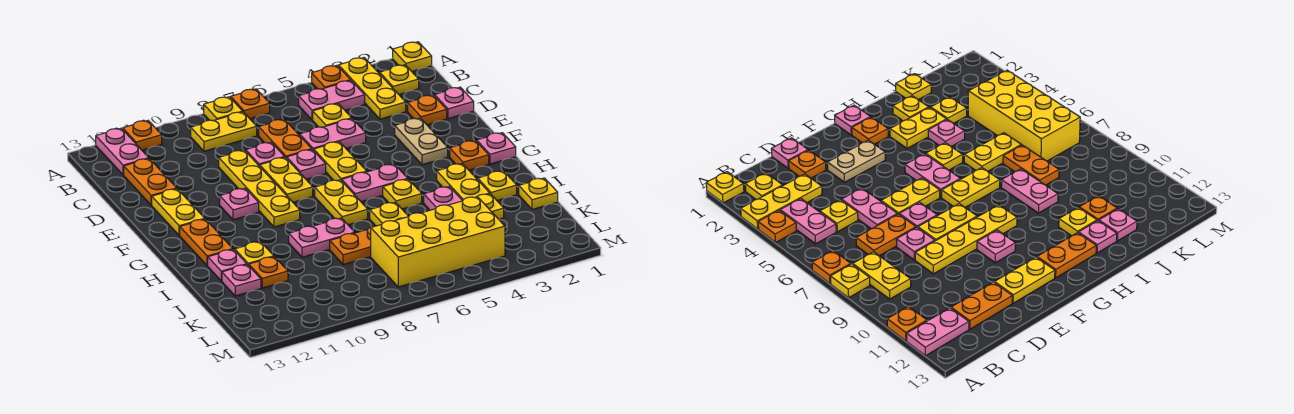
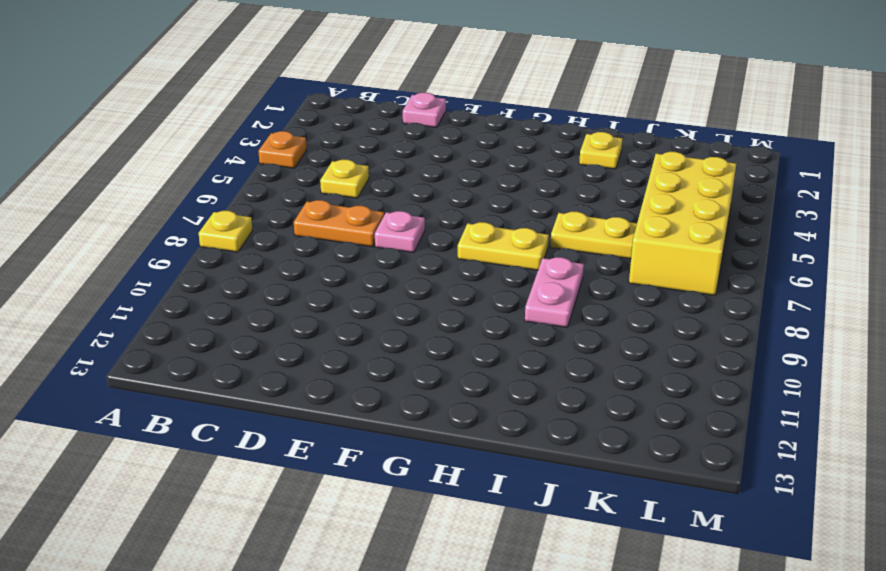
none -> yellow 1x1 plate [393,42,432,71]
none -> yellow 1x3 plate [339,58,406,119]
none -> orange 1x1 plate [231,89,270,119]
none -> orange 1x1 plate [123,121,162,150]

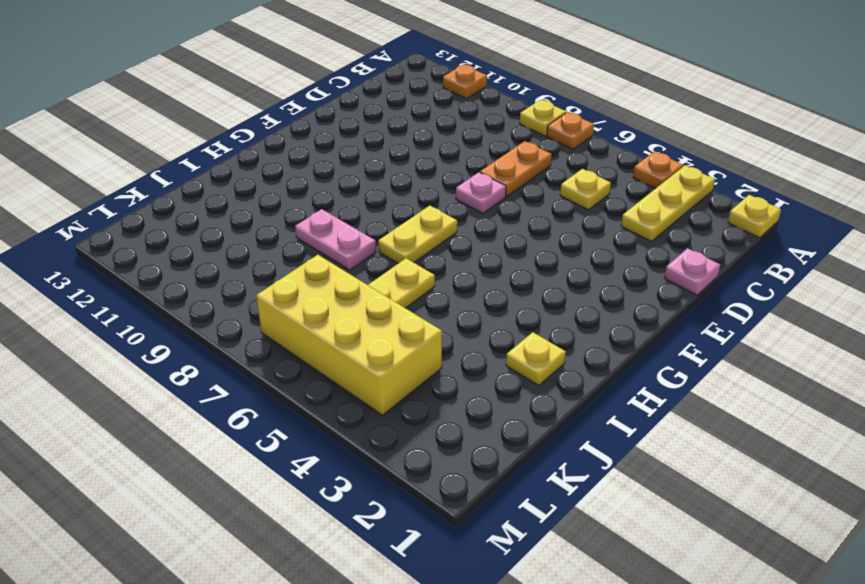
none -> pink 1x2 plate [96,128,149,175]
none -> yellow 1x1 plate [380,65,419,94]
none -> pink 1x2 plate [299,81,365,120]
none -> yellow 1x2 plate [191,112,257,151]

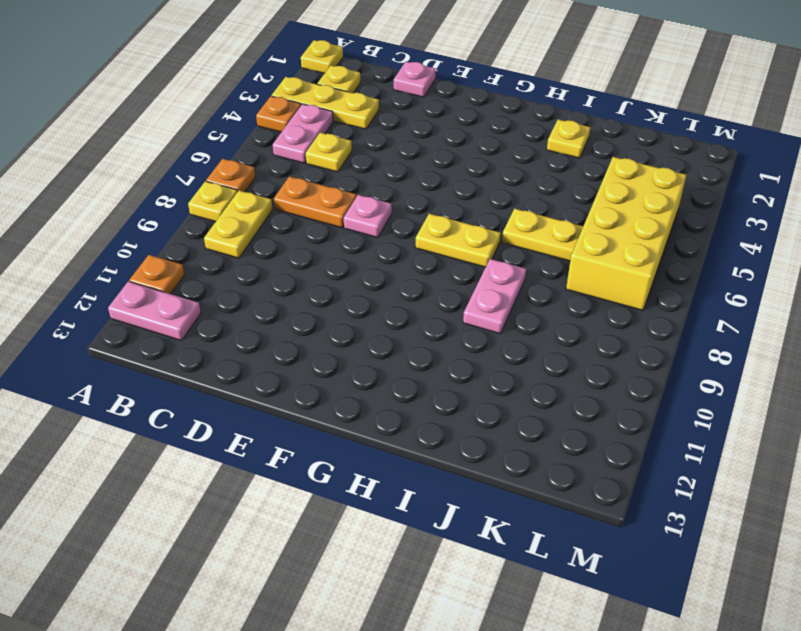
none -> orange 1x2 plate [124,159,177,205]
none -> orange 1x1 plate [408,95,447,125]
none -> pink 1x2 plate [300,119,366,151]
none -> pink 1x1 plate [246,142,285,166]

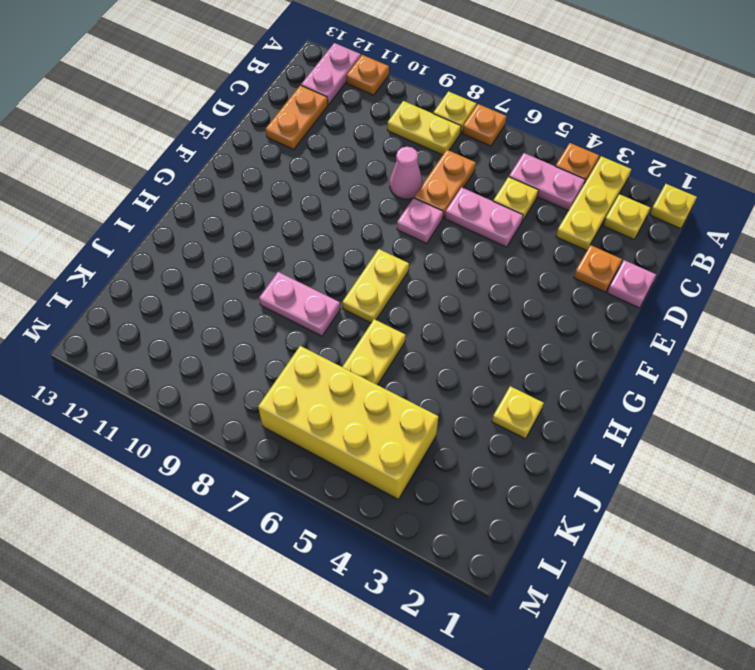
pink 1x1 cone [390,147,423,199] -> pink 1x1 plate [246,142,285,166]
none -> yellow 1x4 plate [219,150,300,227]
none -> tan 1x2 plate [395,118,448,165]
none -> yellow 1x2 plate [314,142,367,181]
none -> yellow 1x2 plate [260,157,313,202]

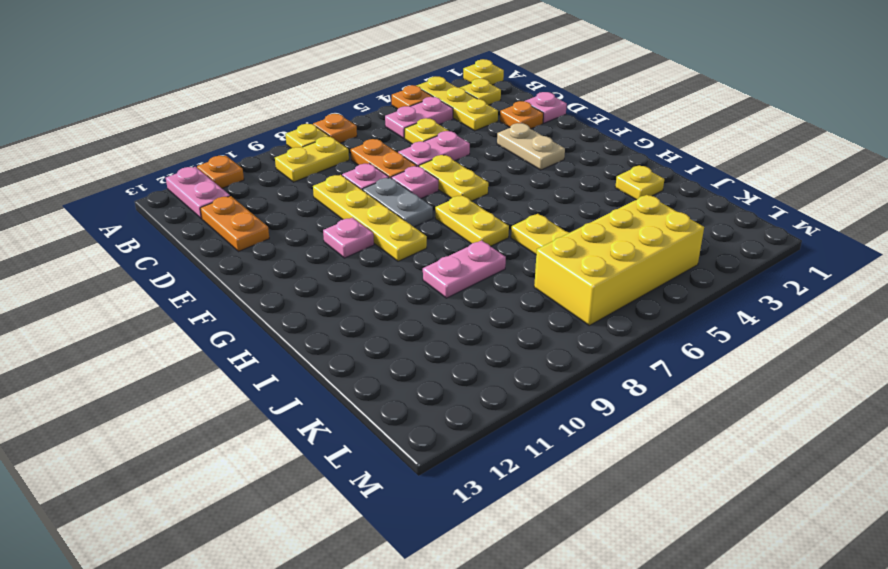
grey 1x2 plate [363,178,433,227] -> yellow 1x2 plate [260,157,313,202]
none -> yellow 1x2 plate [152,189,205,235]
none -> pink 1x1 plate [477,133,516,164]
none -> orange 1x1 plate [450,141,489,170]
none -> pink 1x2 plate [342,164,408,202]

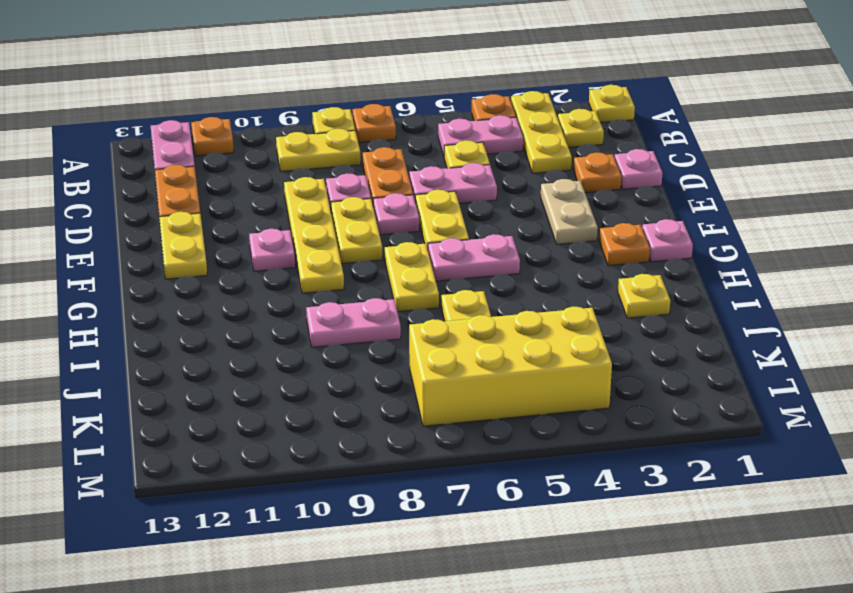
none -> orange 1x2 plate [180,219,233,266]
none -> yellow 1x2 plate [437,164,490,200]
none -> yellow 1x1 plate [383,179,422,209]
none -> pink 1x1 plate [424,186,463,210]

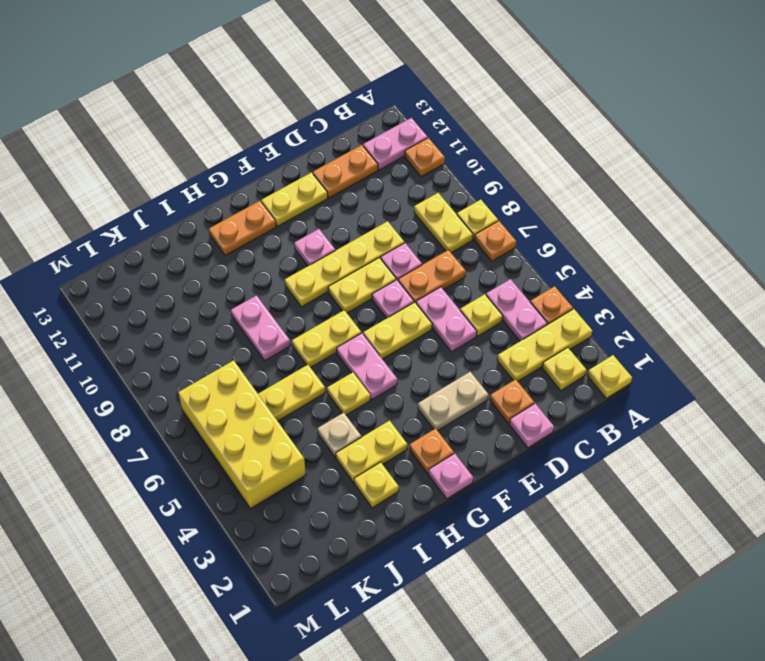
tan 1x1 plate [318,413,361,457] -> pink 1x1 plate [424,186,463,210]
none -> yellow 1x1 plate [235,242,274,266]
none -> pink 1x1 plate [208,249,247,281]
none -> yellow 1x1 plate [519,178,558,209]
none -> yellow 1x1 plate [477,194,504,219]

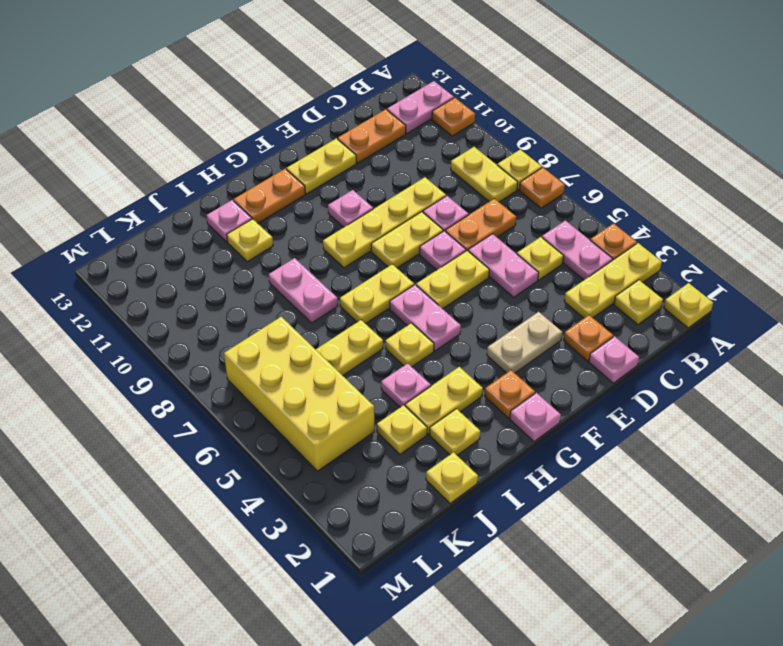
none -> orange 1x2 plate [330,226,375,265]
none -> orange 1x1 plate [249,257,288,288]
none -> pink 1x1 plate [222,265,261,296]

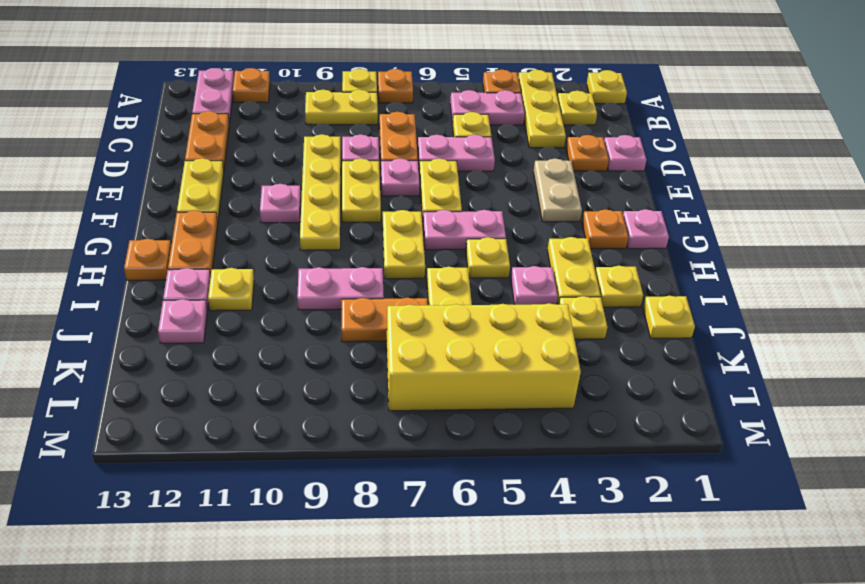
orange 1x1 plate [124,239,171,280] -> orange 1x1 plate moved to [249,257,288,288]

